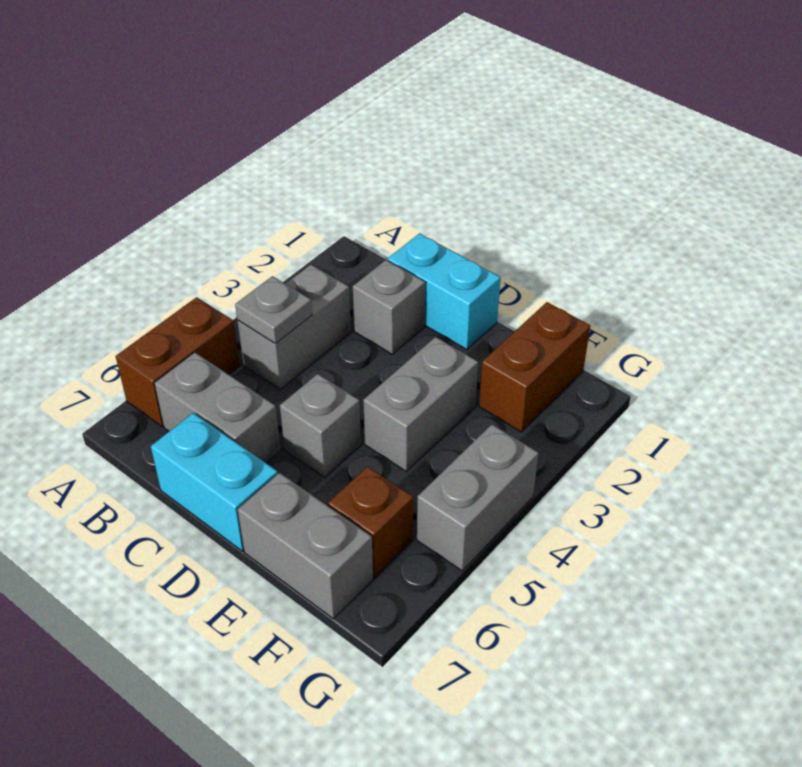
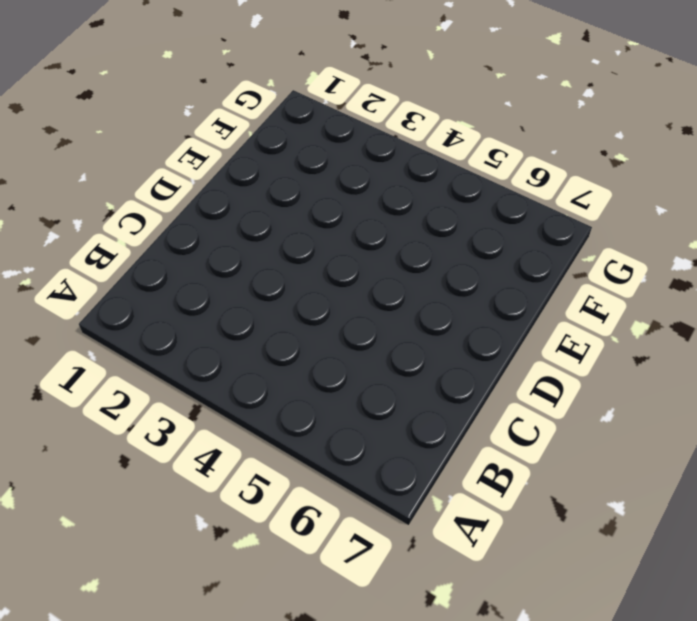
none -> brown 1x2 brick [116,297,240,427]
none -> grey 1x2 brick [237,265,351,390]
none -> grey 1x2 brick [155,353,281,463]

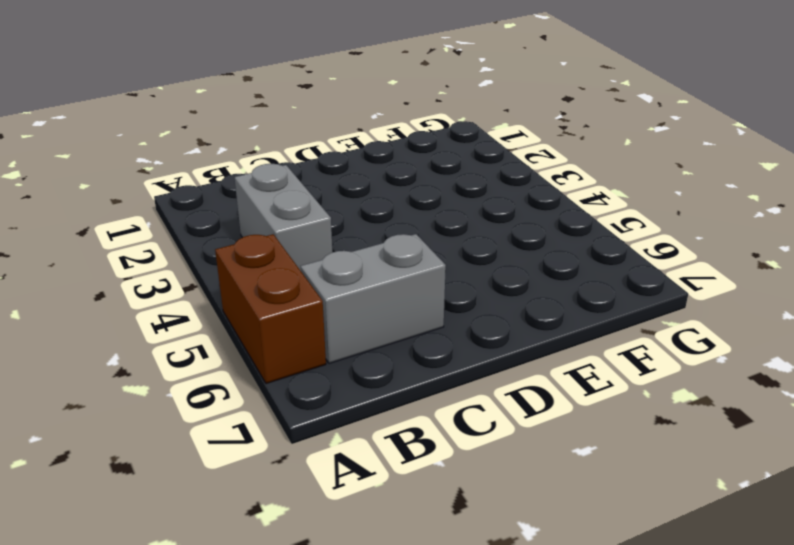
none -> cyan 1x2 brick [387,233,501,350]
none -> grey 1x1 brick [353,260,425,354]
none -> cyan 1x2 brick [151,413,278,551]

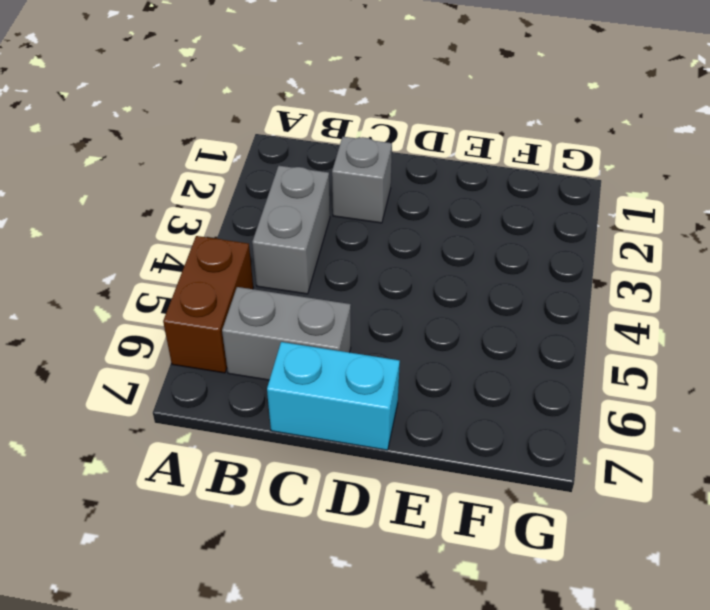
none -> cyan 1x2 brick [387,233,501,350]
none -> grey 1x1 brick [280,374,361,477]
none -> grey 1x2 brick [363,337,478,471]

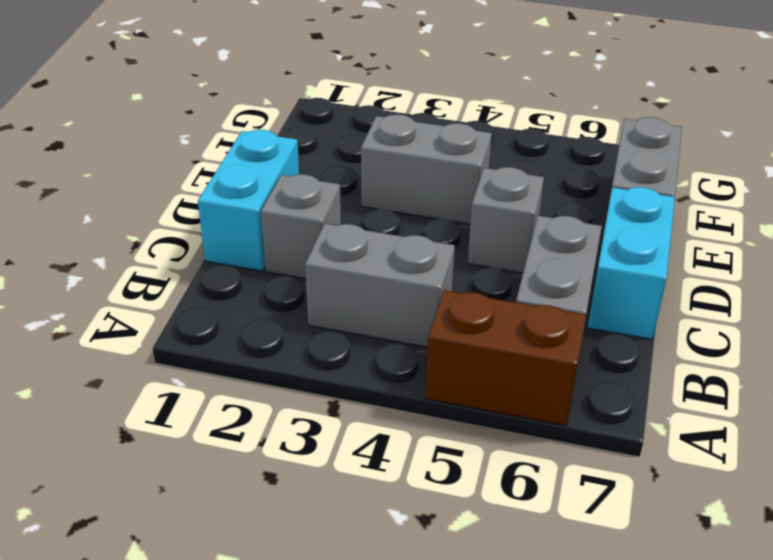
none -> brown 1x2 brick [479,302,590,432]
none -> brown 1x1 brick [328,467,413,577]
none -> grey 1x2 brick [417,425,539,571]

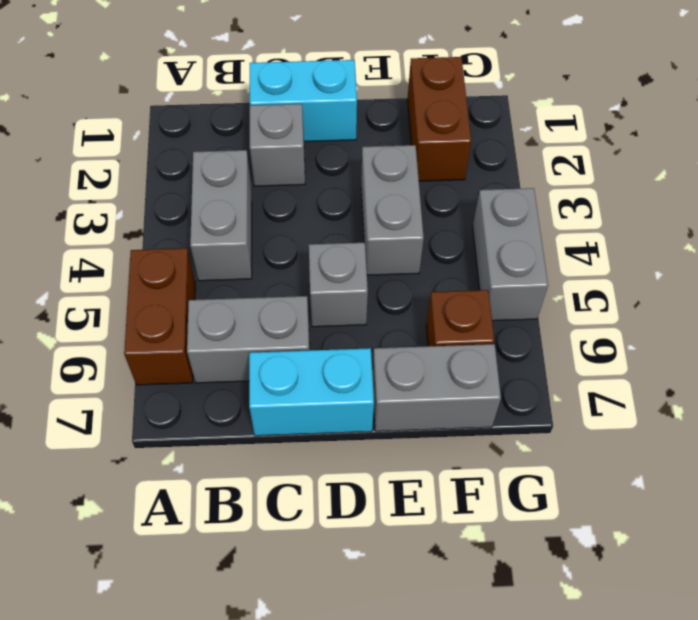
none -> grey 1x1 plate [235,276,312,344]

